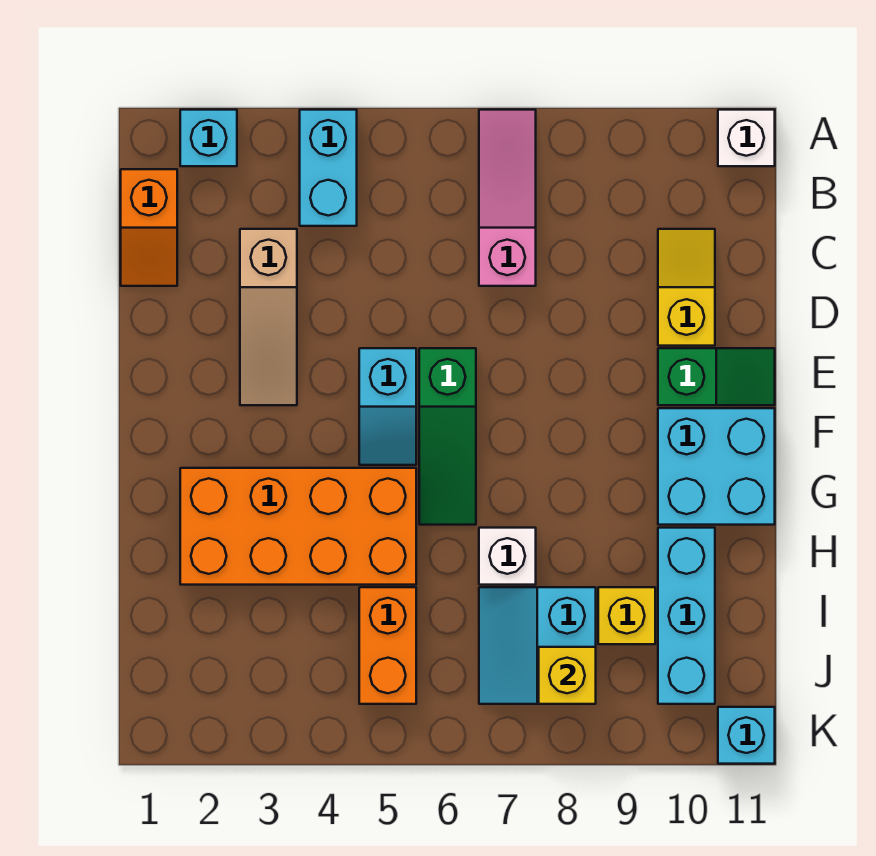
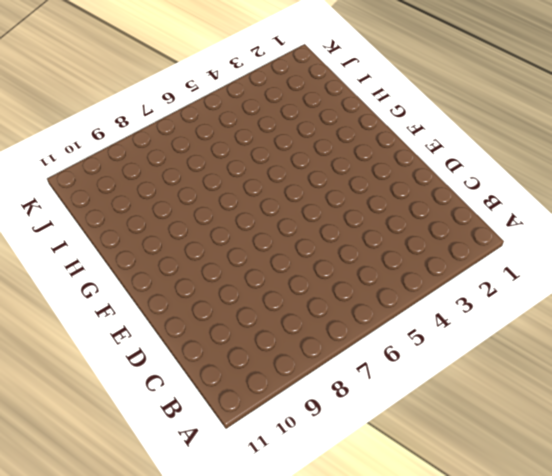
none -> cyan 1x1 brick [180,110,237,166]
none -> cyan 1x2 brick [300,110,357,226]
none -> pink 1x3 slope [479,110,536,286]

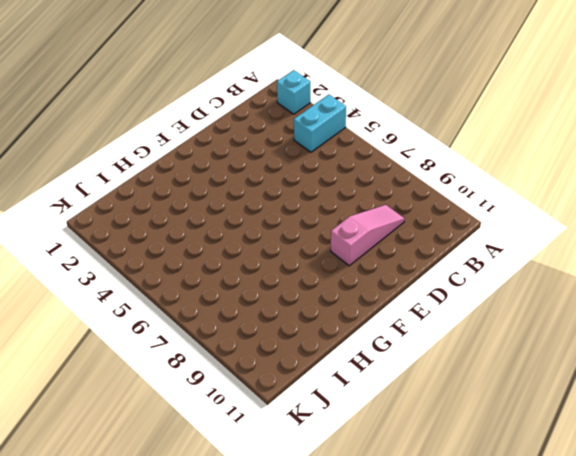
pink 1x3 slope [331,205,405,266] -> pink 1x3 slope moved to [479,110,536,286]
none -> white 1x1 brick [718,110,775,166]
none -> orange 1x2 slope [121,169,177,286]
none -> tan 1x3 slope [240,229,297,405]

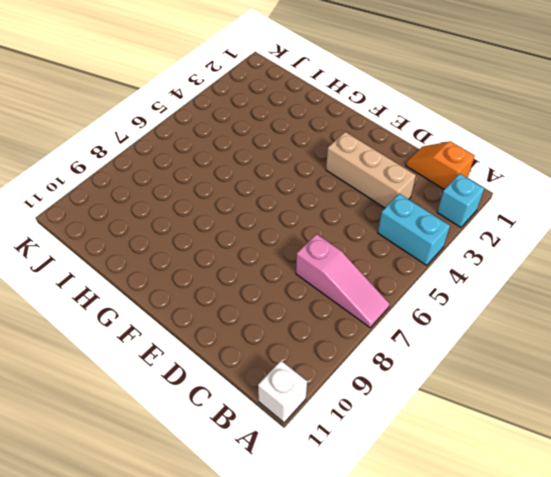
tan 1x3 brick [326,132,416,208] -> tan 1x3 slope [240,229,297,405]
none -> yellow 1x2 slope [658,229,715,346]
none -> cyan 1x2 slope [359,348,416,465]
none -> green 1x3 slope [419,348,476,525]

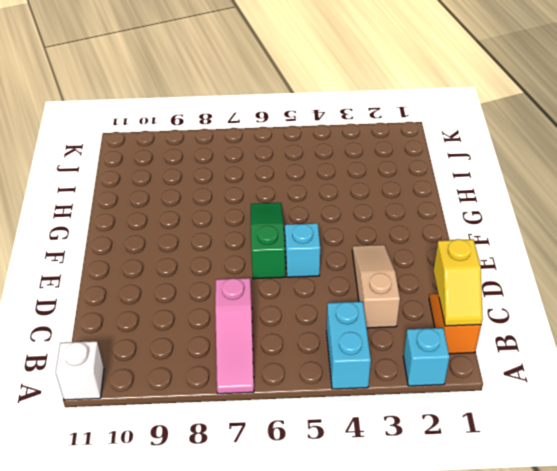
yellow 1x2 slope [434,239,483,326] -> yellow 1x2 slope moved to [658,229,715,346]
none -> green 1x2 slope [658,348,775,405]
none -> cyan 2x2 brick [658,408,775,525]
none -> orange 2x4 brick [180,468,416,585]

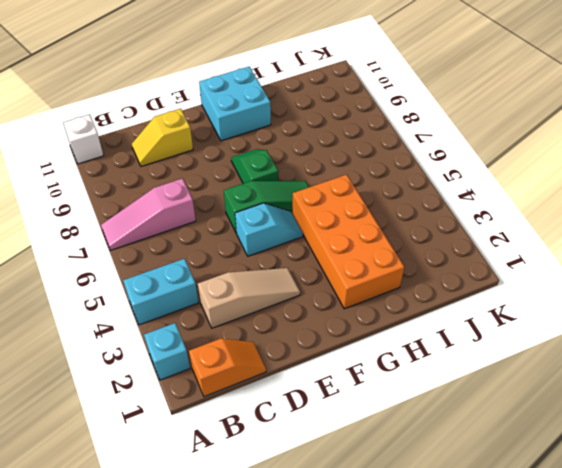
green 1x2 slope [231,149,278,184] -> green 1x2 slope moved to [658,348,775,405]
none -> white 1x1 brick [479,528,536,585]
none -> cyan 1x3 brick [658,528,715,704]
none -> orange 1x2 brick [359,587,416,704]

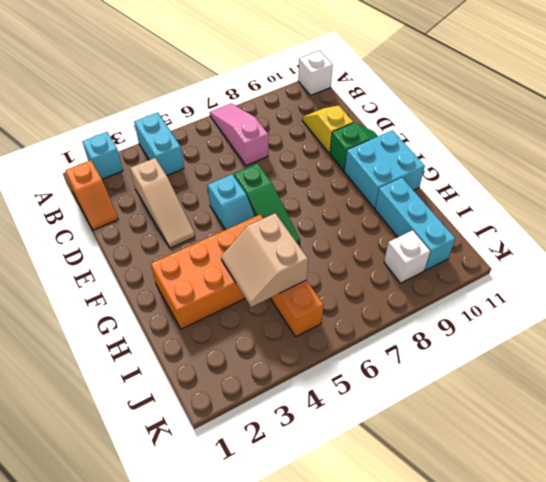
tan 2x2 slope [221,213,308,307] -> none
white 1x1 brick [384,230,430,283] -> white 1x1 brick moved to [479,528,536,585]
none -> cyan 2x2 slope [479,587,596,704]
none -> yellow 1x1 brick [598,587,655,644]
none -> cyan 1x1 brick [718,707,775,764]

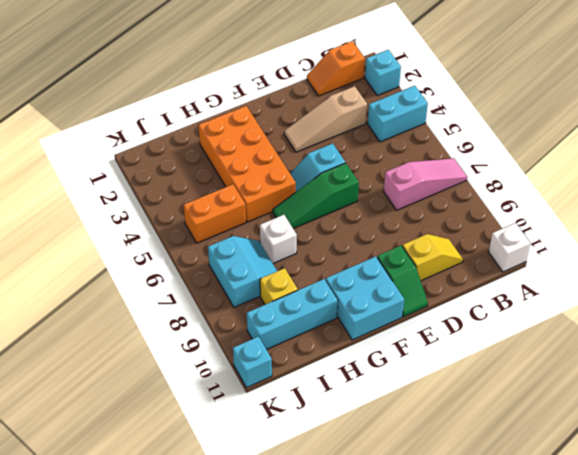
cyan 2x2 slope [208,236,277,307] -> cyan 2x2 slope turned to [479,587,596,704]
none -> yellow 1x1 brick [539,647,596,704]

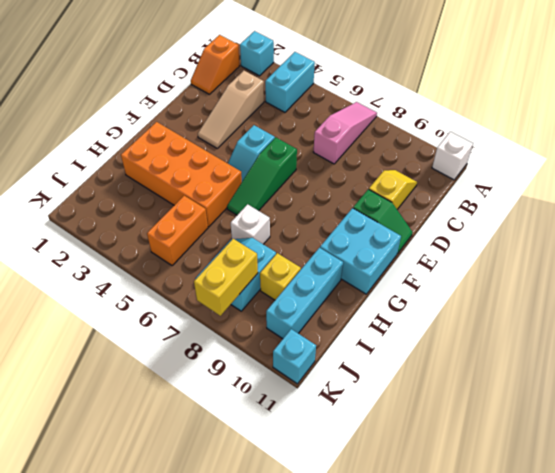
yellow 1x2 brick [194,239,258,316] -> yellow 1x1 brick [539,647,596,704]

